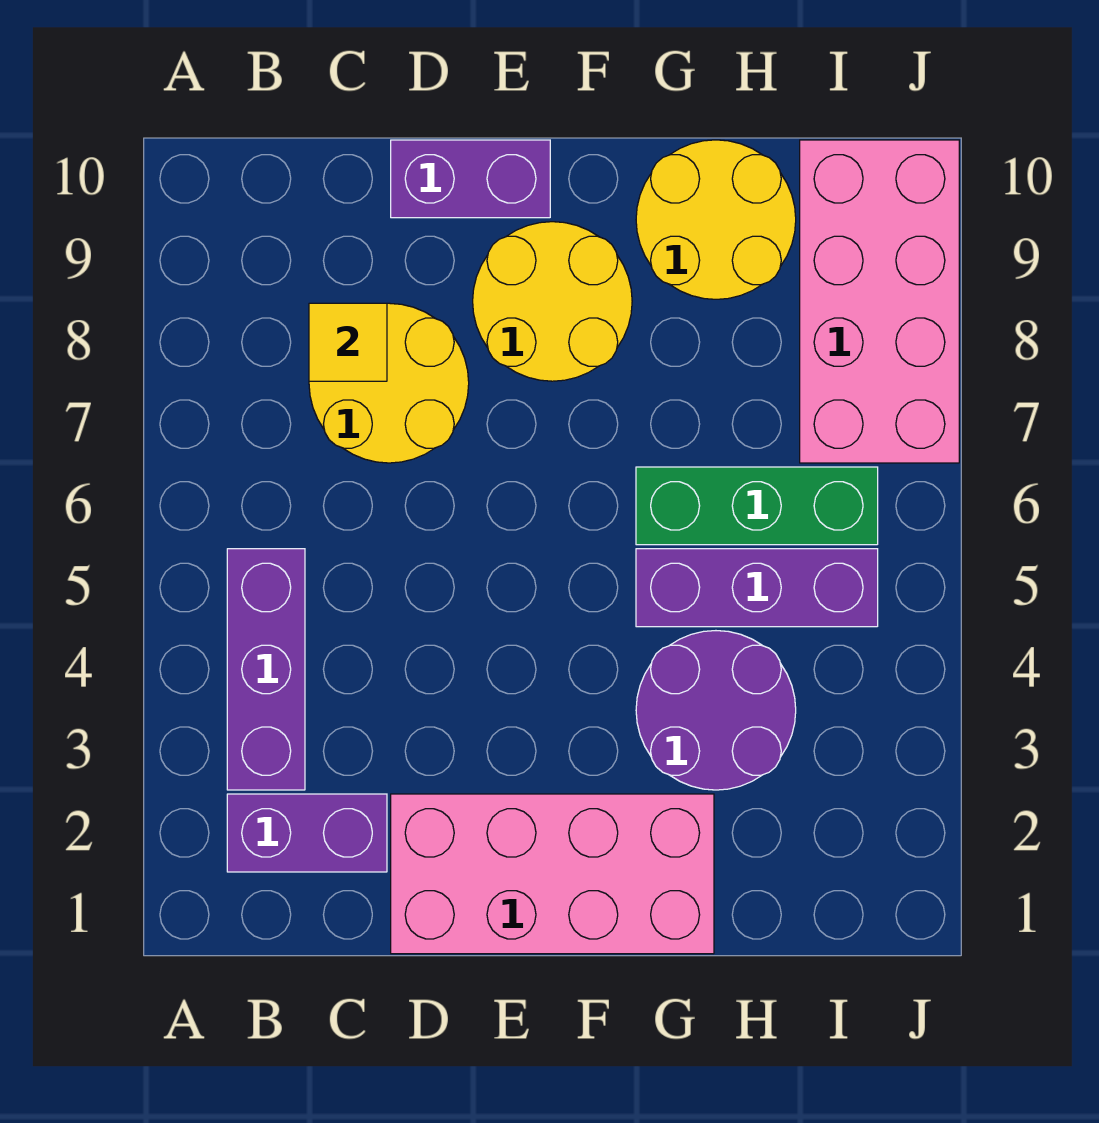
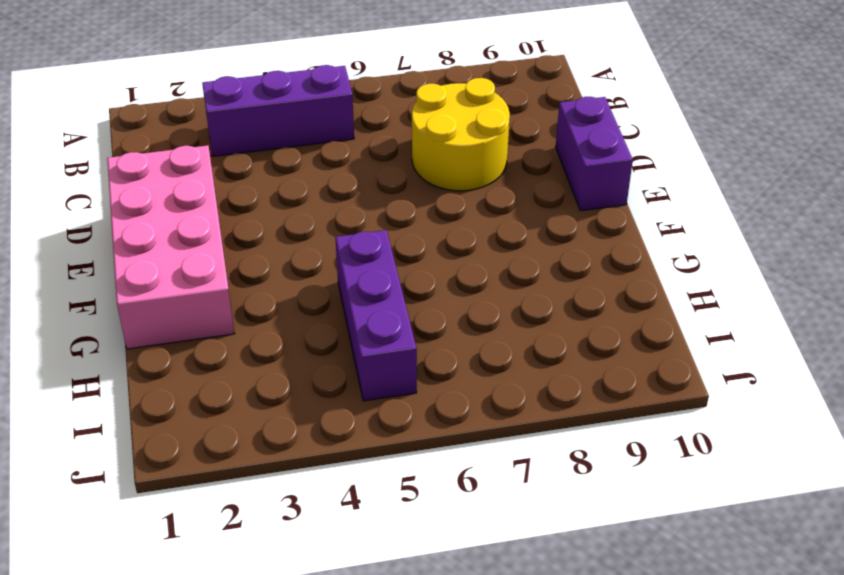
none -> purple 1x2 brick [227,794,387,872]
none -> yellow 2x2 round brick [473,222,632,381]
none -> purple 2x2 round brick [636,631,796,790]

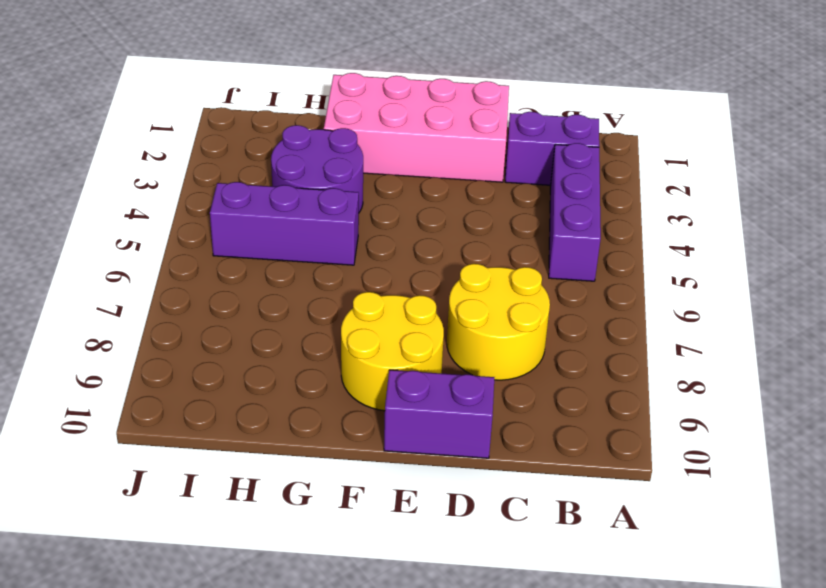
none -> green 1x3 brick [636,467,878,545]
none -> yellow 2x2 round brick [636,140,796,299]
none -> pink 2x4 brick [800,140,959,463]

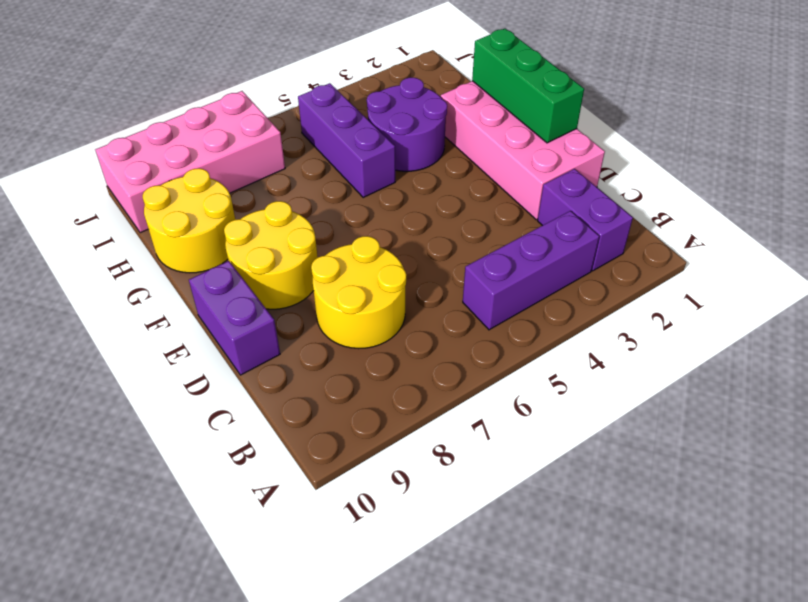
green 1x3 brick [472,29,584,143] -> green 1x3 brick moved to [636,467,878,545]
none -> yellow 1x1 tile [309,303,387,381]

